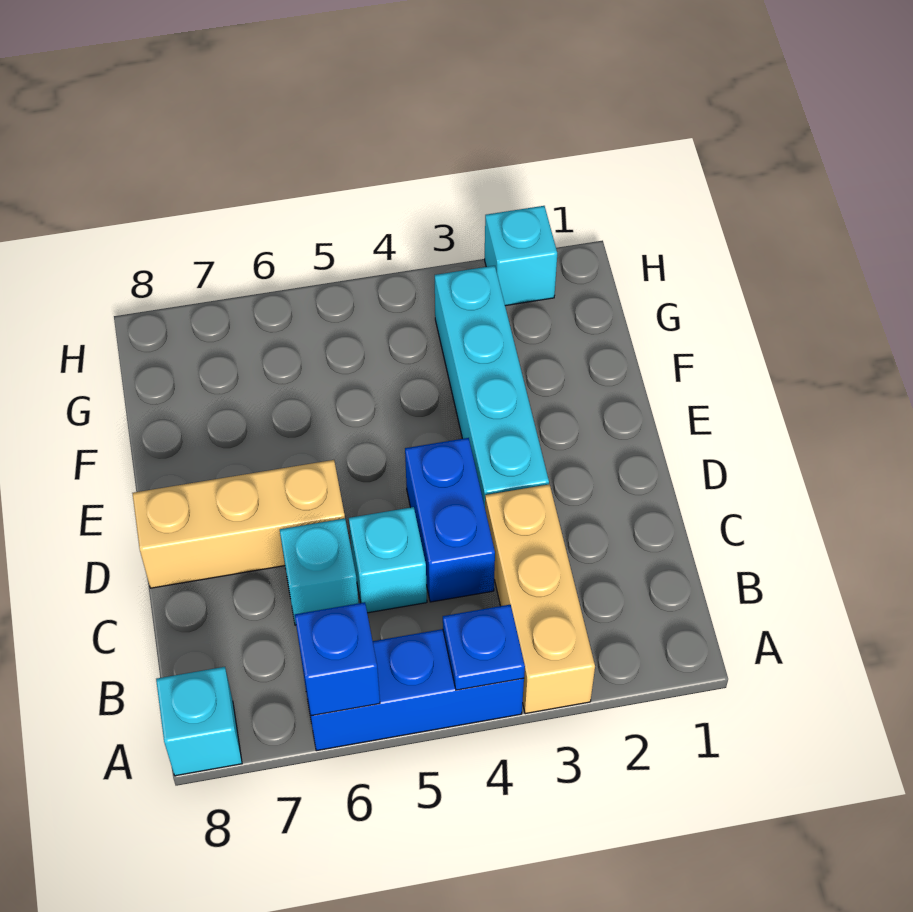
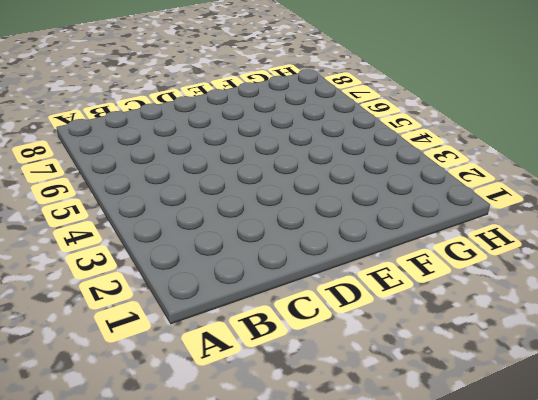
none -> tan 1x3 brick [485,484,595,714]
none -> blue 1x3 brick [302,629,524,751]

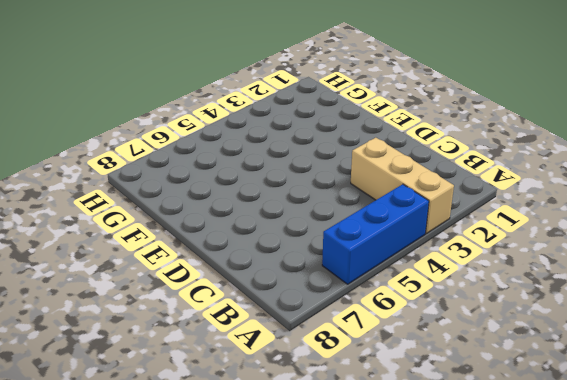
none -> cyan 1x1 brick [156,667,242,776]
none -> blue 1x2 brick [405,438,495,602]

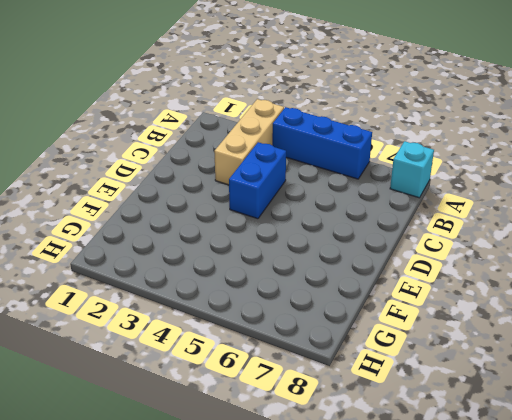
none -> cyan 1x1 brick [349,507,427,613]
none -> cyan 1x1 brick [280,519,358,625]

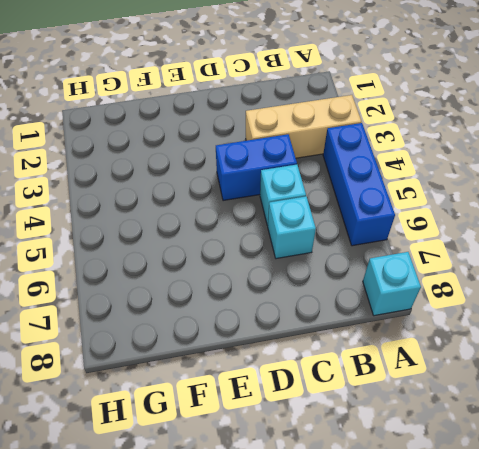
none -> cyan 1x4 brick [435,266,549,506]
none -> tan 1x3 brick [132,460,345,588]

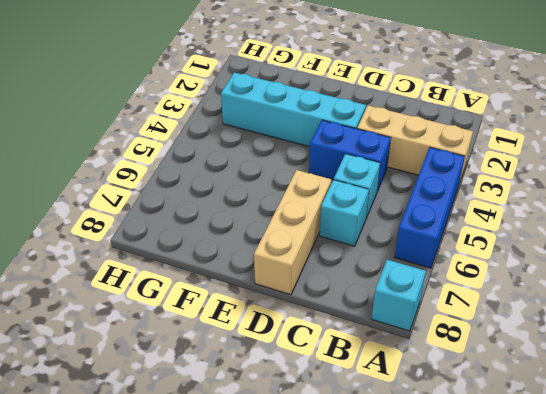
none -> cyan 1x1 brick [485,206,557,306]
none -> blue 1x1 plate [443,605,525,690]

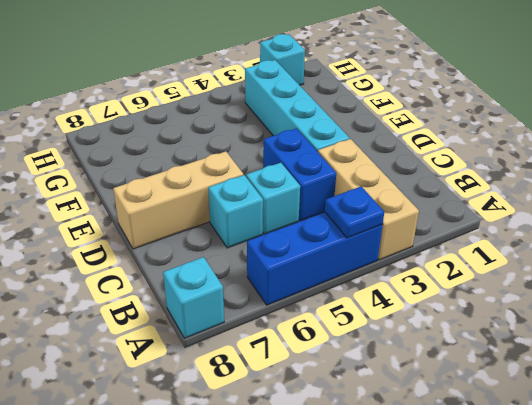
none -> blue 1x1 brick [295,602,380,716]

